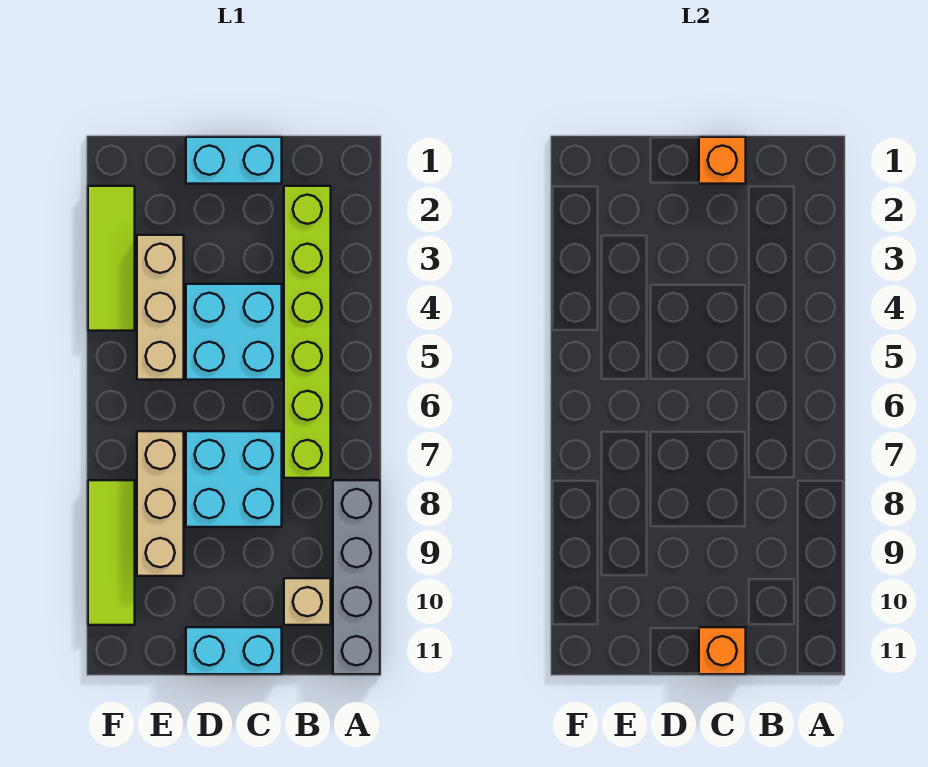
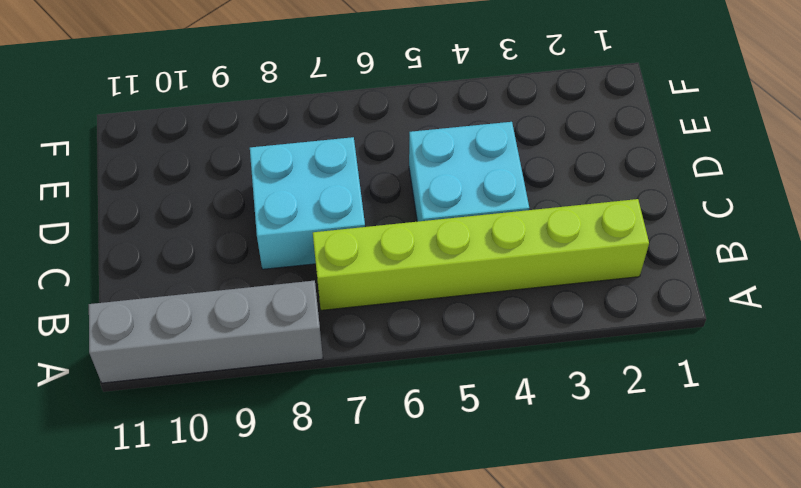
none -> tan 1x1 brick [284,578,331,625]
none -> cyan 1x2 brick [186,137,282,184]
none -> cyan 1x2 brick [186,627,282,674]

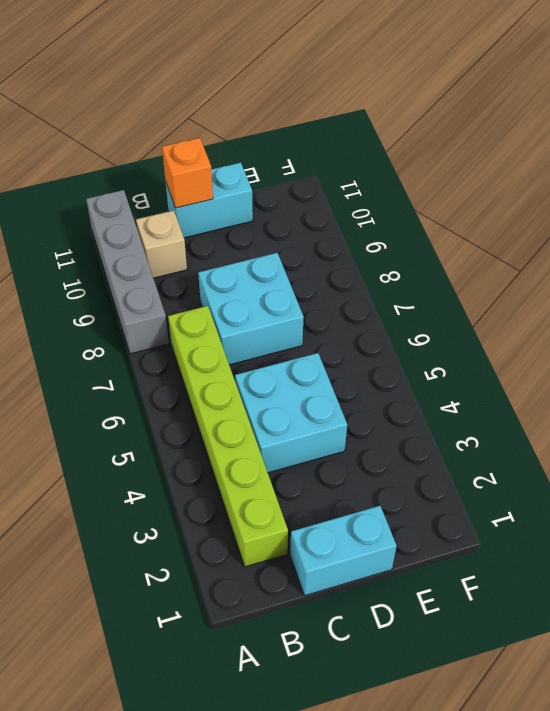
none -> tan 1x3 brick [137,235,184,380]
none -> tan 1x3 brick [137,431,184,576]
none -> lime 1x3 tile [88,186,135,331]

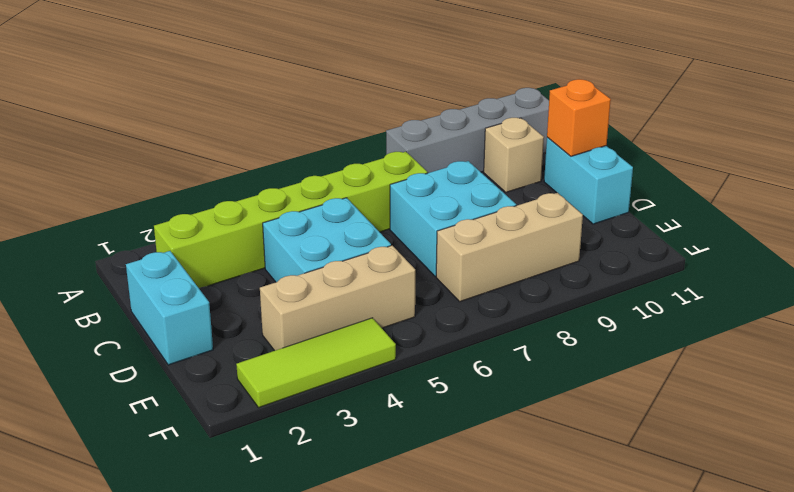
none -> lime 1x3 tile [88,480,135,625]
none -> orange 1x1 brick [699,137,746,184]

